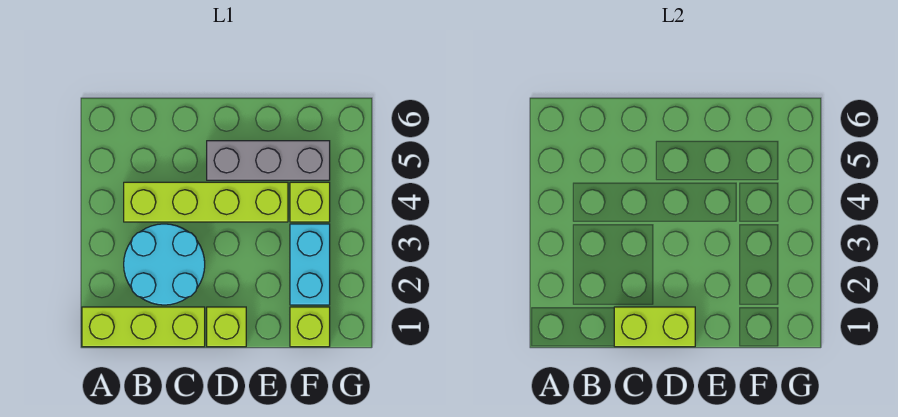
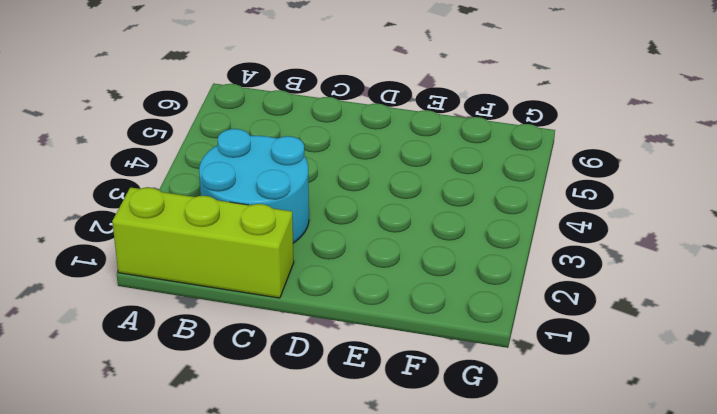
none -> lime 1x4 brick [124,182,288,222]
none -> lime 1x1 brick [207,307,246,347]

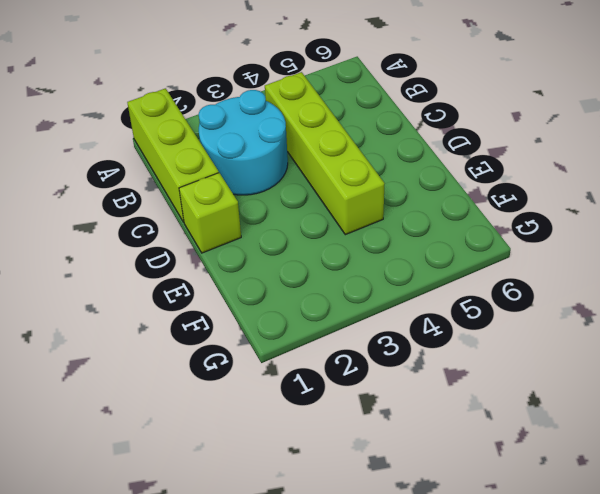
none -> grey 1x3 brick [207,141,330,180]
none -> lime 1x1 brick [290,307,330,347]

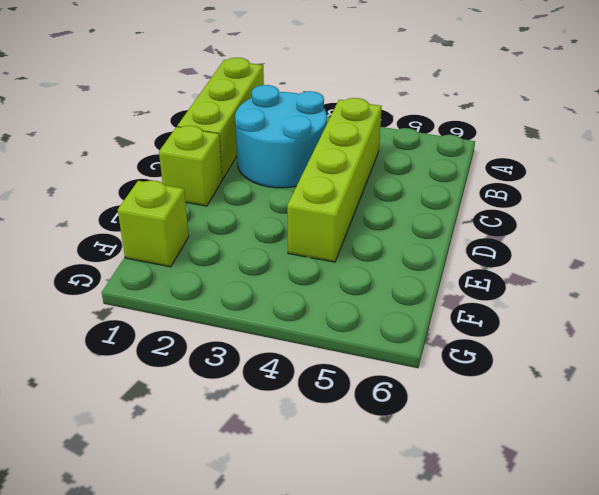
none -> grey 1x3 brick [207,141,330,180]
none -> cyan 1x2 brick [290,224,330,305]

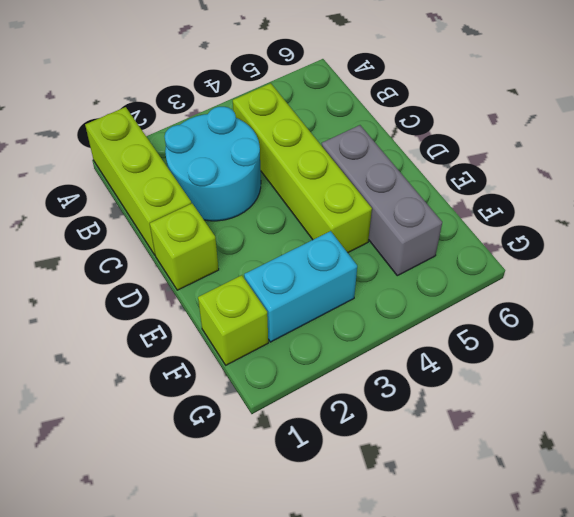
none -> lime 1x1 brick [290,182,330,222]
none -> lime 1x2 brick [614,307,695,347]

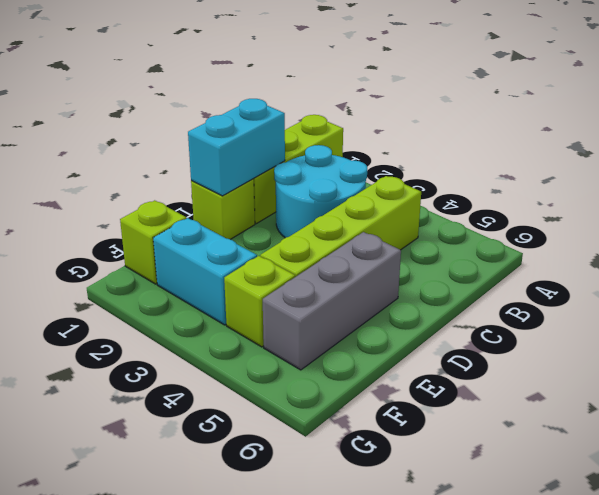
cyan 1x2 brick [188,99,285,196] -> lime 1x2 brick [614,307,695,347]

